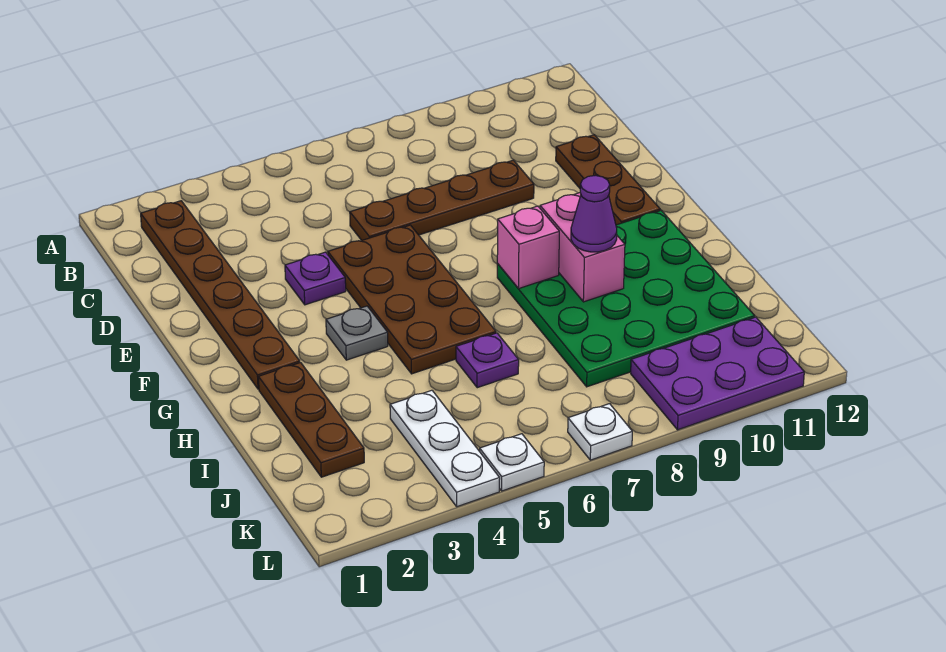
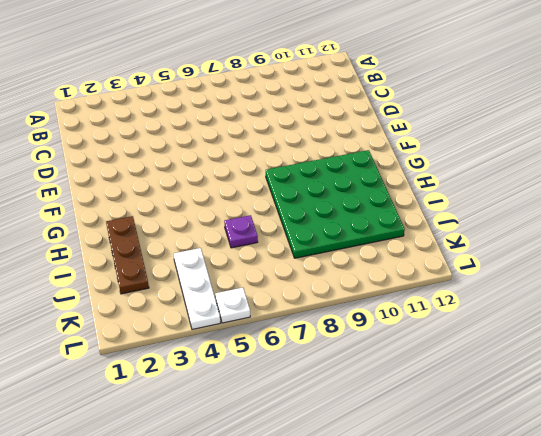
none -> brown 1x6 plate [141,201,300,389]
none -> brown 1x4 plate [350,160,534,240]
none -> brown 1x3 plate [556,135,660,225]

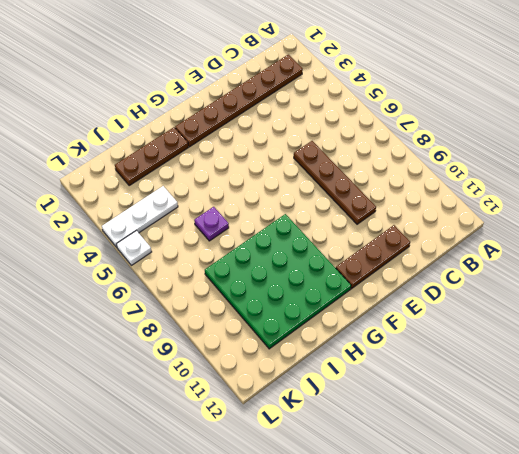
none -> purple 1x1 plate [285,252,346,305]
none -> brown 2x4 plate [328,225,496,374]
none -> grey 1x1 plate [326,306,388,360]

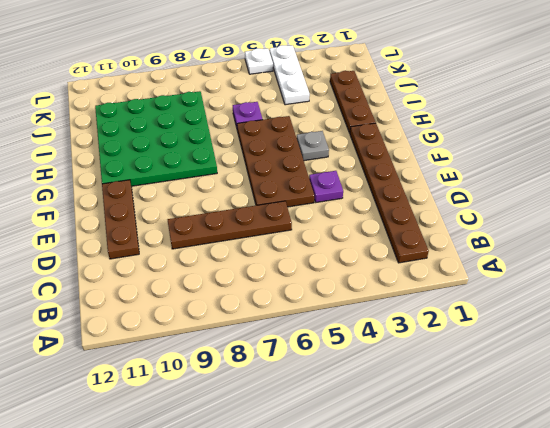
none -> purple 2x3 plate [631,317,804,430]
none -> white 1x1 plate [568,404,632,460]
none -> pink 1x1 brick [497,206,559,289]

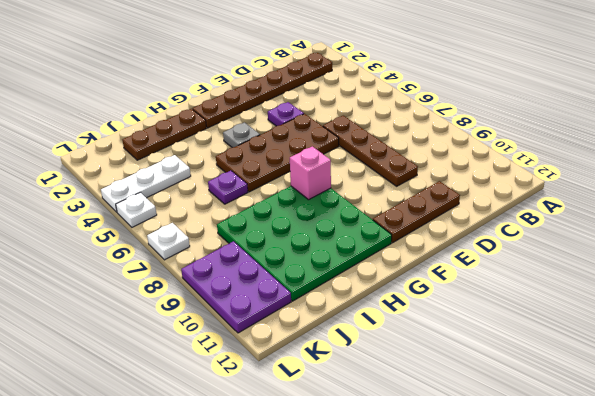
none -> pink 1x2 brick [540,193,625,302]
none -> purple 1x1 cone [571,175,617,252]

